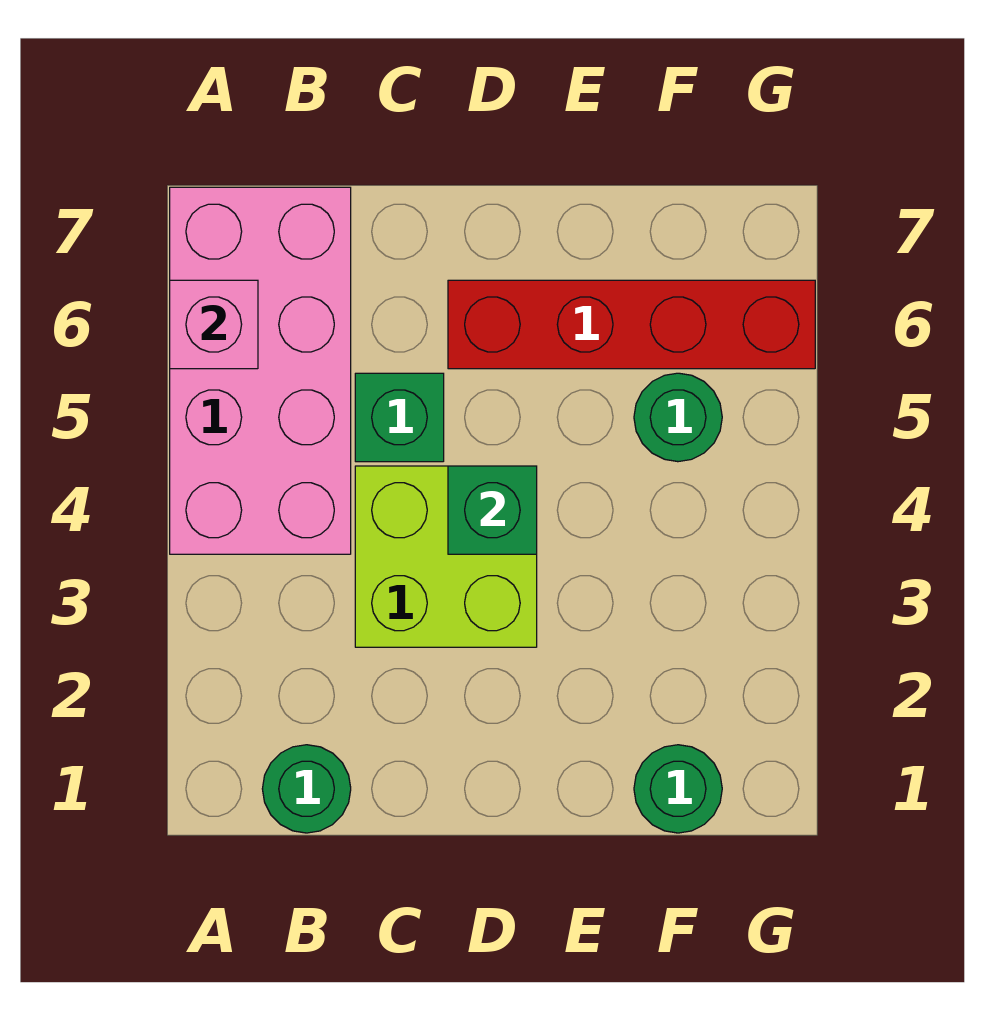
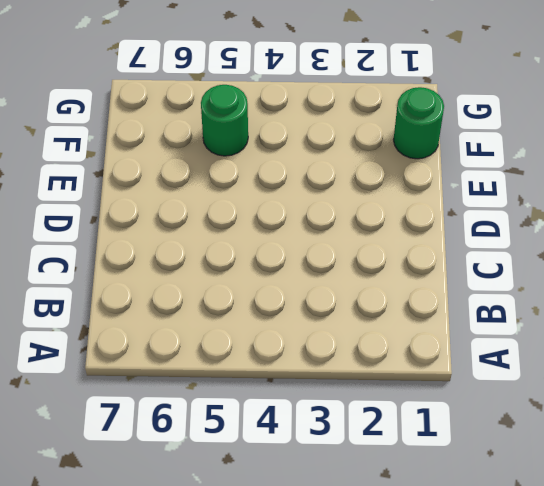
none -> pink 2x4 brick [170,187,351,554]
none -> green 1x1 round brick [262,745,351,833]

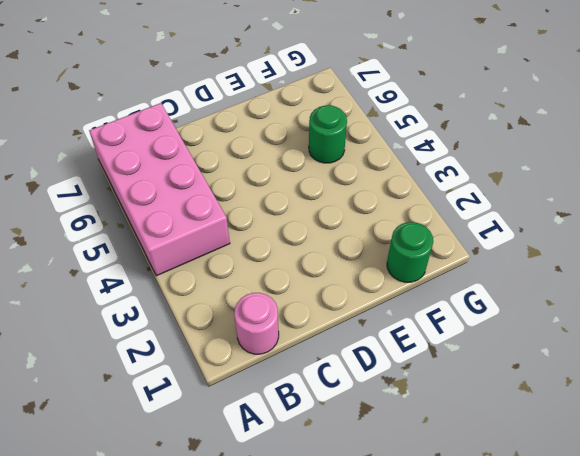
pink 1x1 round brick [234,293,279,354] -> green 1x1 round brick [262,745,351,833]
none -> lime 2x2 brick [355,466,537,647]
none -> green 1x1 brick [355,373,444,462]

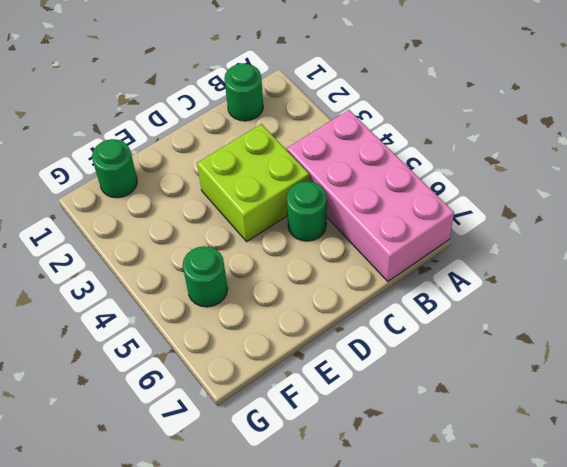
green 1x1 round brick [287,181,327,241] -> green 1x1 brick [355,373,444,462]
none -> red 1x4 brick [448,280,815,369]
none -> pink 1x1 brick [170,280,258,369]

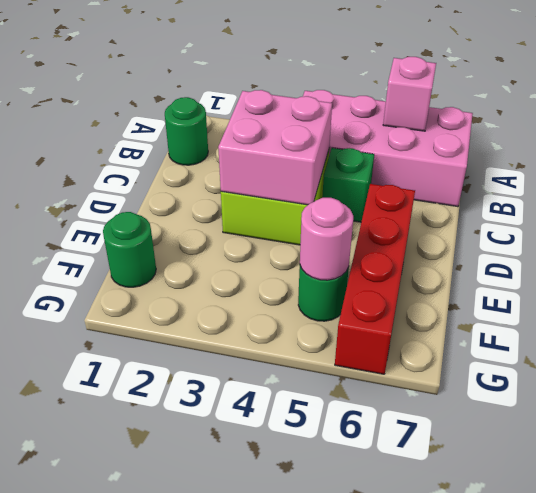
pink 2x2 brick [218,90,332,205] -> green 1x1 brick [448,466,537,554]
pink 1x1 round brick [300,198,353,280] -> none

